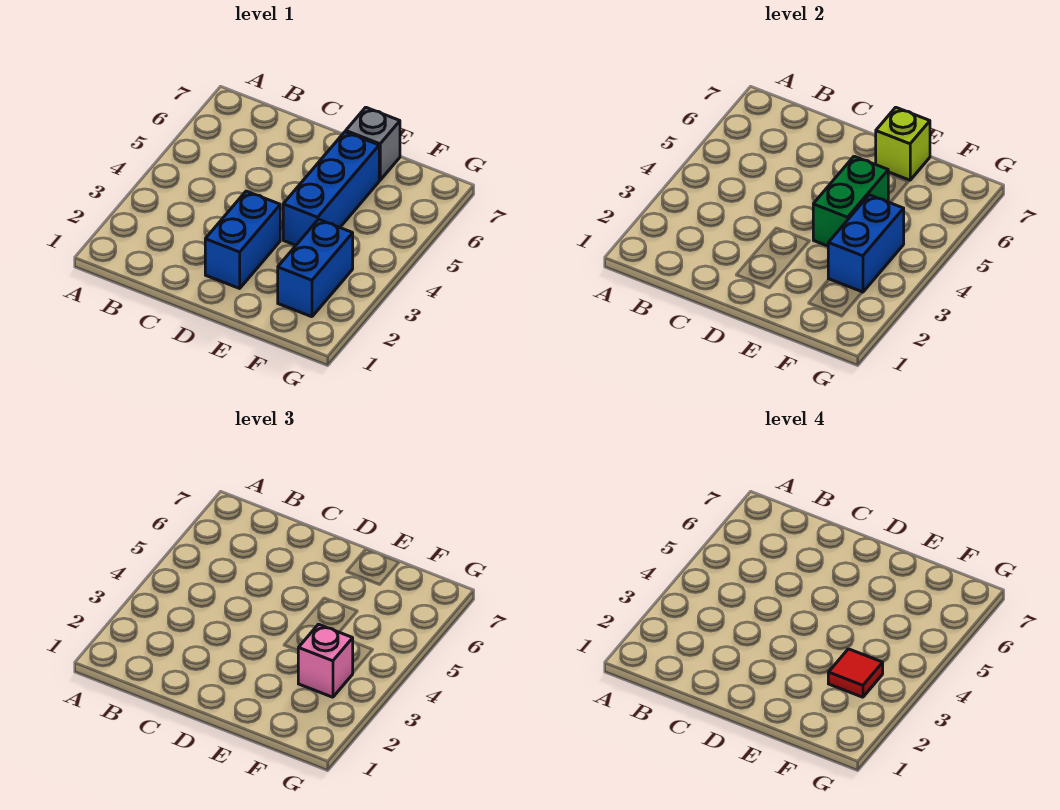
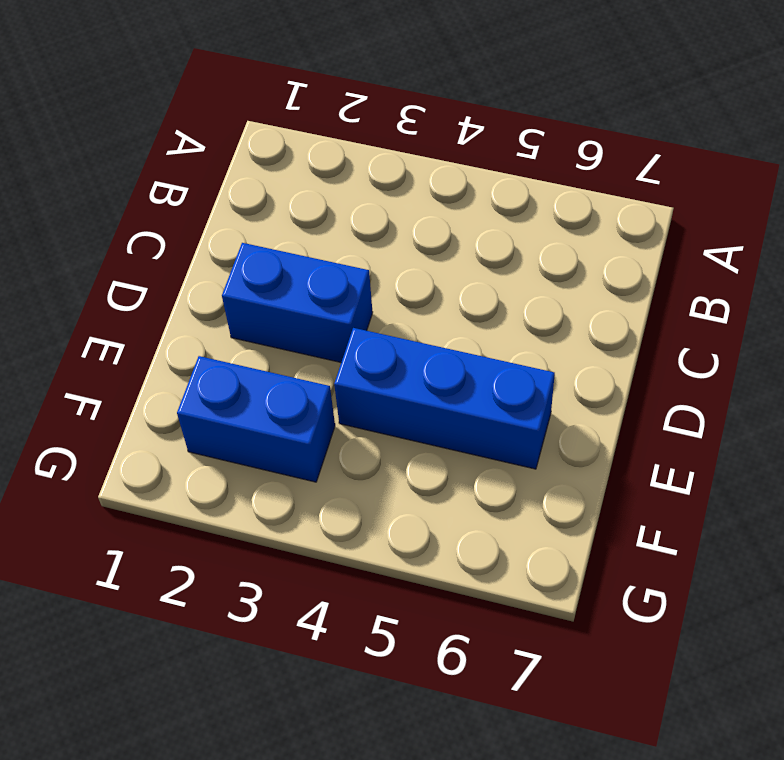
none -> grey 1x1 brick [346,107,400,180]
none -> green 1x2 brick [813,156,888,246]

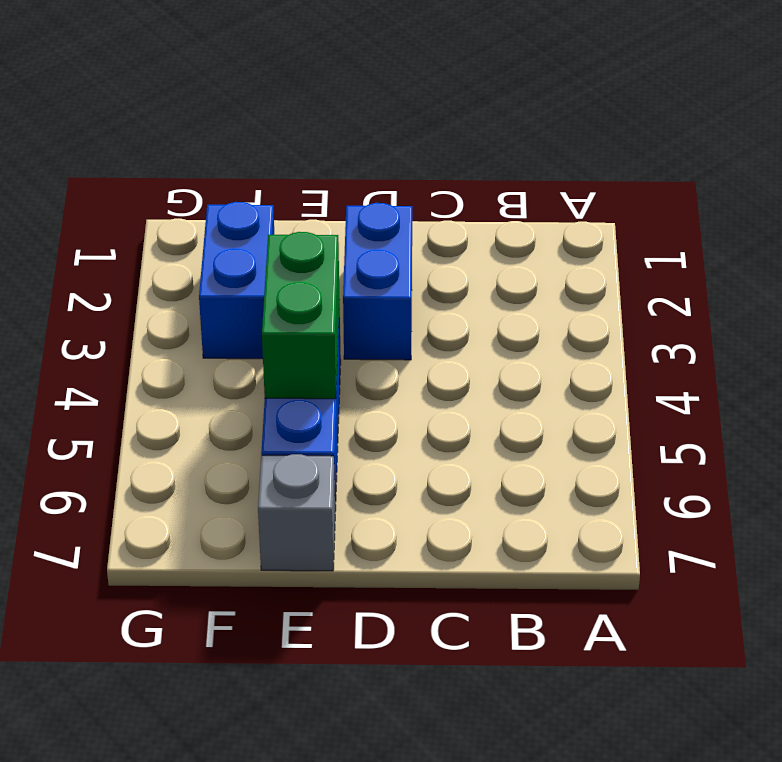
none -> lime 1x1 brick [876,107,930,180]
none -> blue 1x2 brick [828,195,904,292]

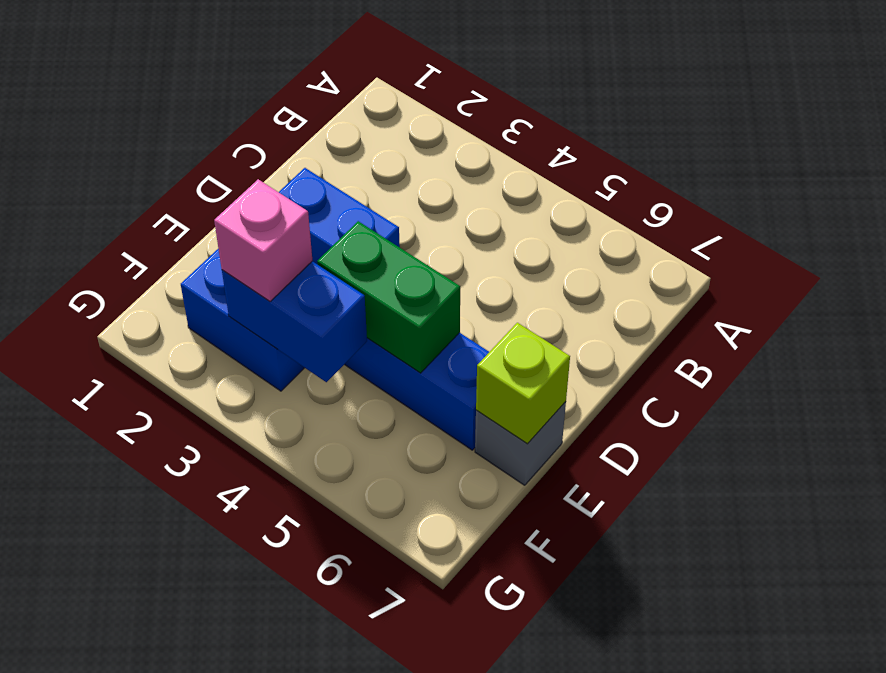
none -> red 1x1 tile [828,649,883,697]

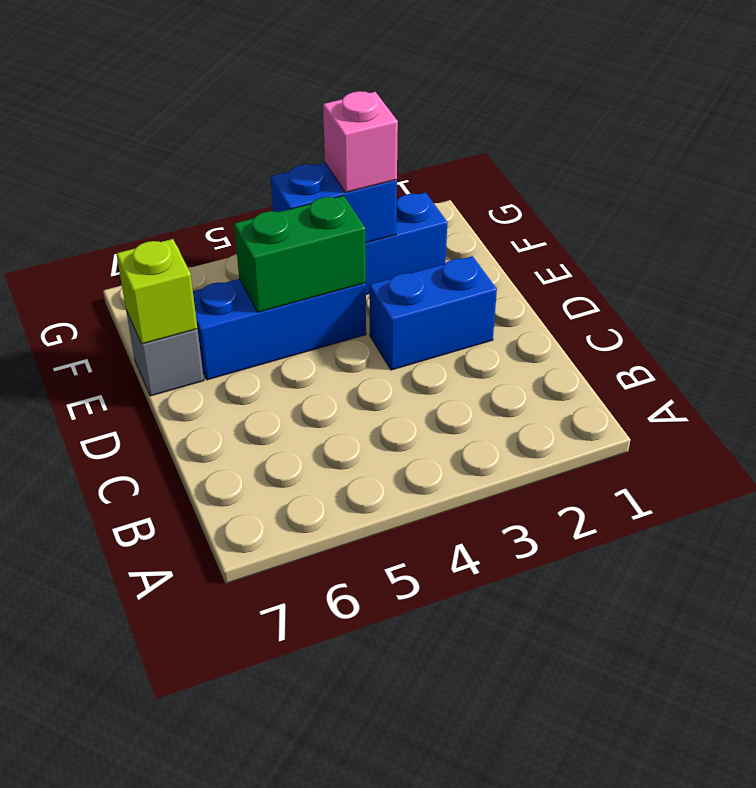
none -> red 1x1 tile [828,649,883,697]

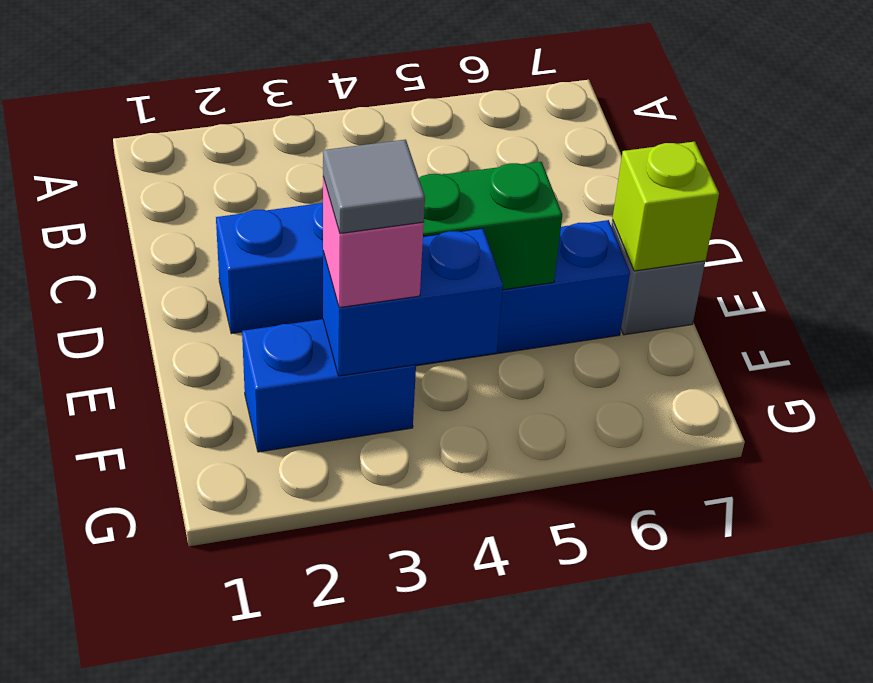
grey 1x1 tile [323,140,425,234] -> red 1x1 tile [828,649,883,697]

